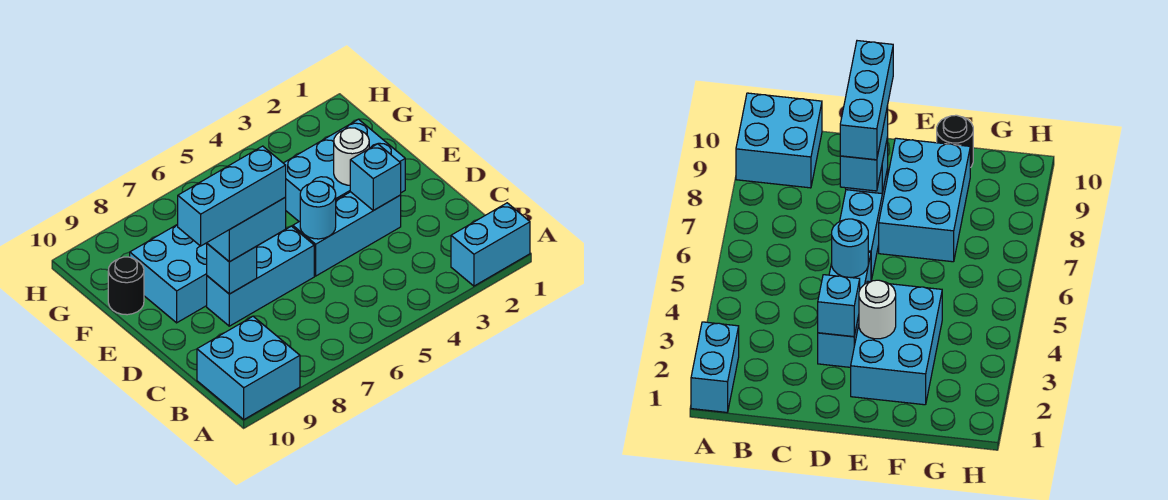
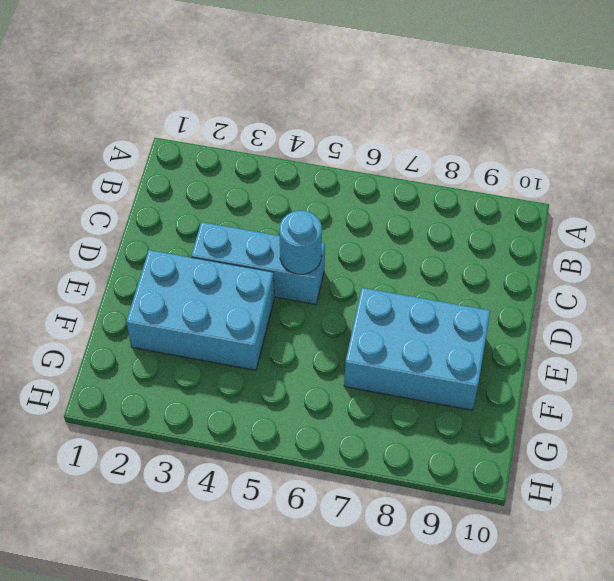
none -> cyan 1x2 brick [451,203,530,286]
none -> cyan 2x2 brick [197,316,300,419]
none -> cyan 1x3 brick [207,226,314,326]

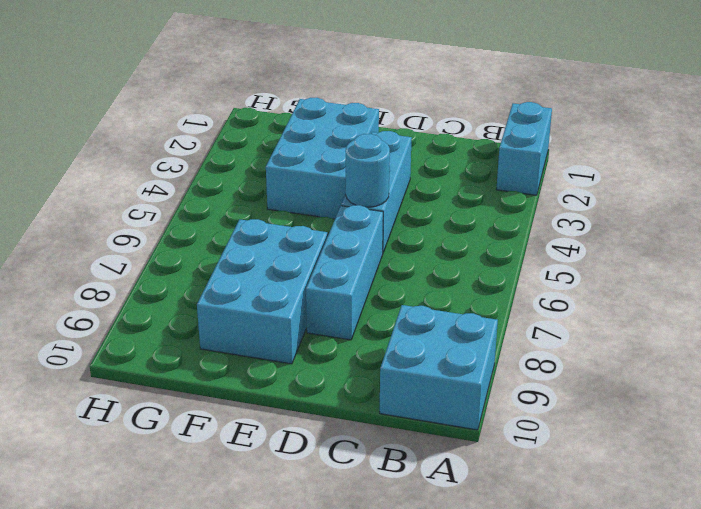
none -> black 1x1 round brick [108,257,144,315]
none -> cyan 1x1 brick [350,144,401,210]
none -> cyan 1x1 brick [207,244,257,294]

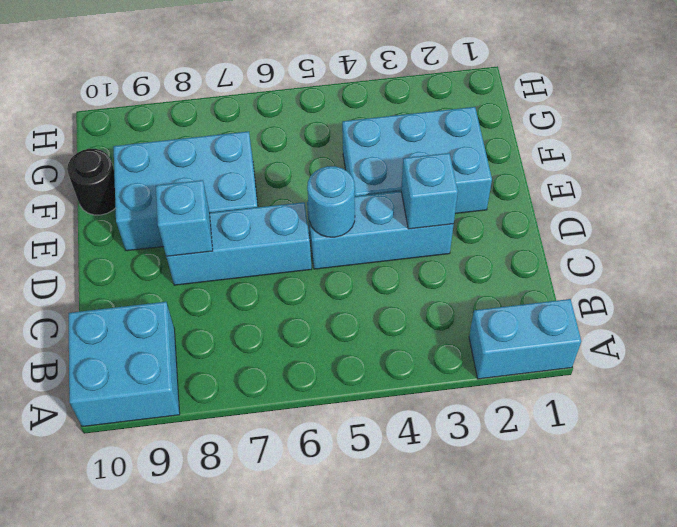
none -> white 1x1 round brick [334,128,369,185]
none -> cyan 1x2 brick [207,198,286,262]
none -> cyan 1x3 brick [178,146,286,246]

